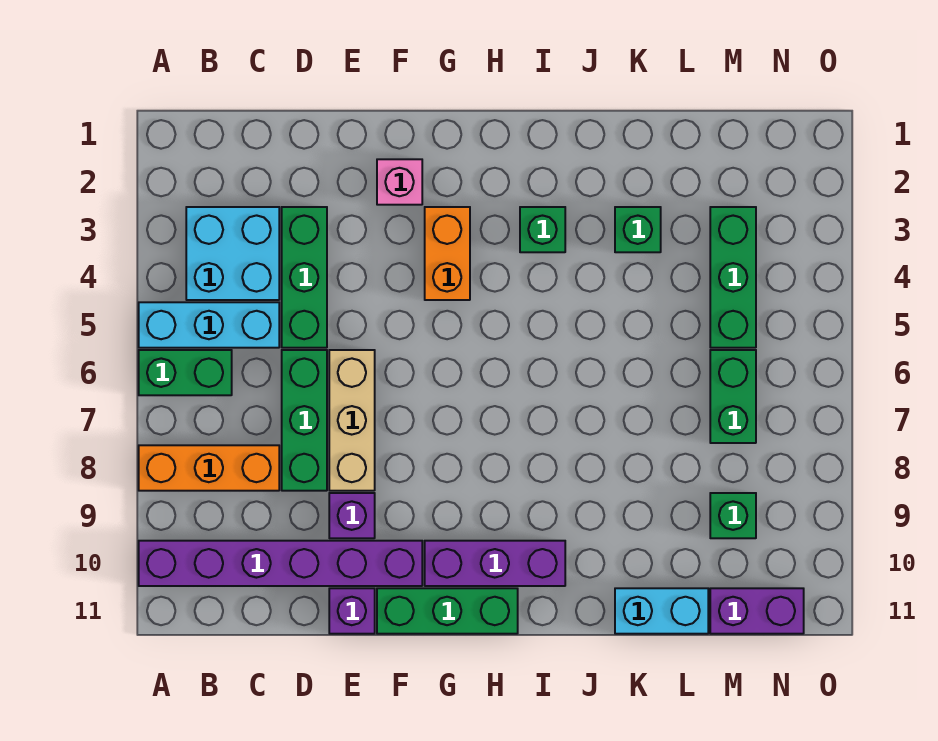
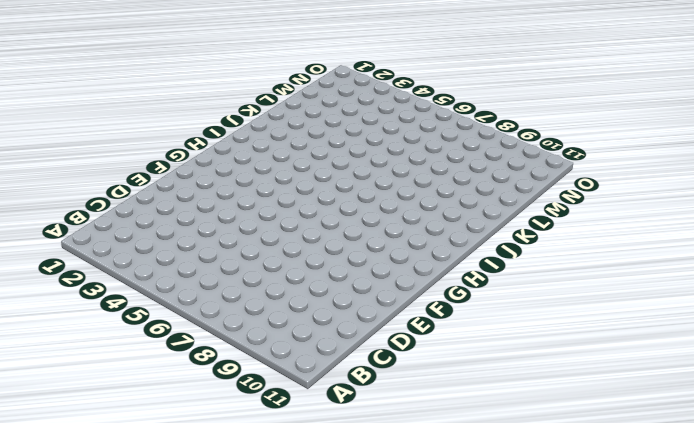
none -> cyan 1x3 brick [139,302,279,348]
none -> green 1x2 brick [139,350,232,395]
none -> orange 1x3 brick [139,445,279,491]

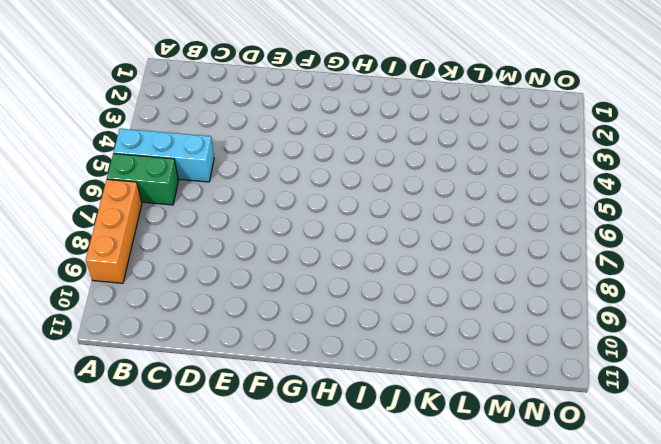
orange 1x3 brick [86,179,142,283] -> orange 1x3 brick turned to [139,445,279,491]
none -> purple 1x6 brick [139,541,422,586]
none -> cyan 2x2 brick [186,207,279,300]
none -> green 1x3 brick [282,207,327,348]

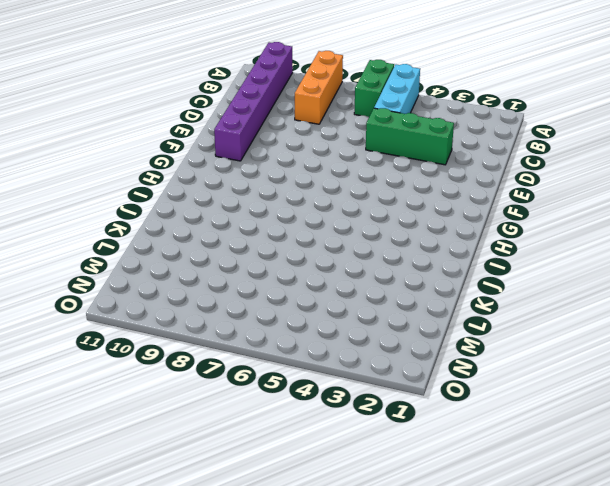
none -> cyan 2x2 brick [186,207,279,300]
none -> green 1x3 brick [282,350,327,491]
none -> tan 1x3 brick [329,350,375,491]

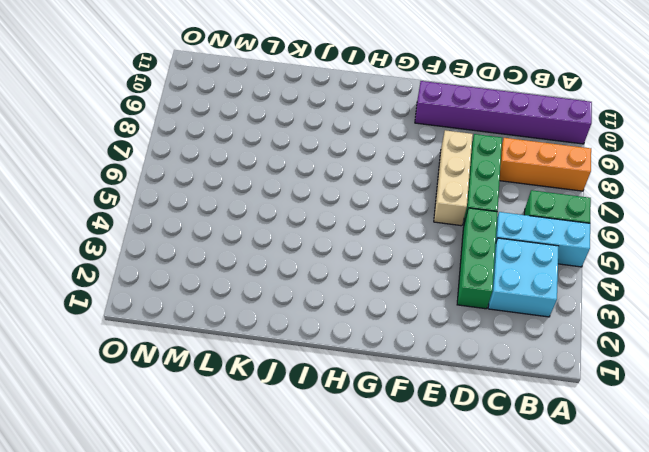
none -> purple 1x1 brick [329,493,375,538]
none -> purple 1x1 brick [329,588,375,634]
none -> pink 1x1 brick [377,159,422,205]

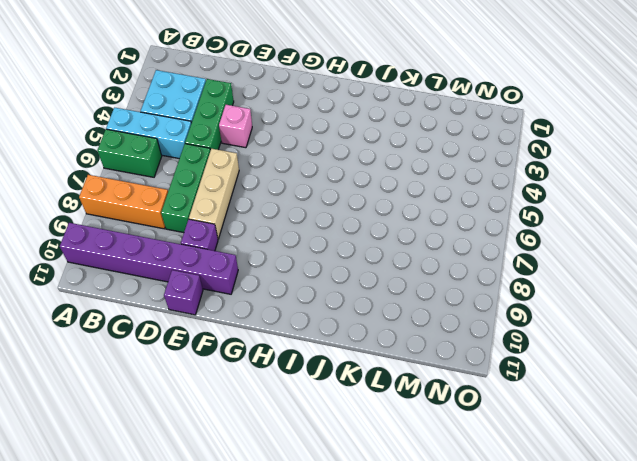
pink 1x1 brick [219,105,252,148] -> pink 1x1 brick moved to [377,159,422,205]
none -> green 1x3 brick [377,588,518,634]
none -> orange 1x2 brick [425,207,470,300]
none -> purple 1x3 brick [425,541,565,586]

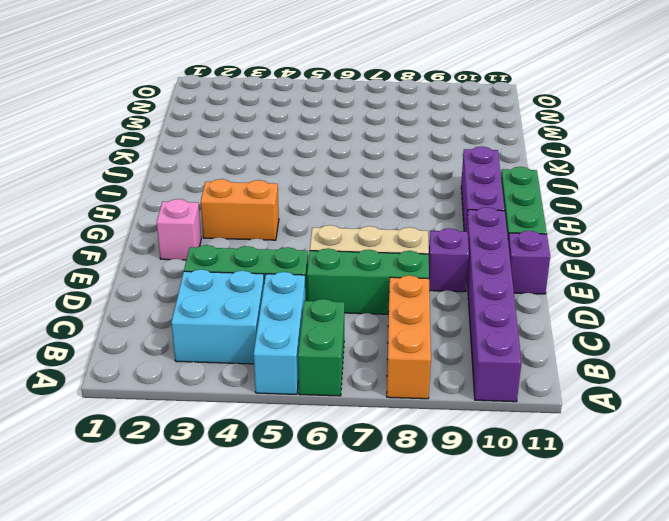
none -> green 1x1 brick [520,207,565,252]
none -> green 1x1 brick [615,207,661,252]
none -> cyan 1x2 brick [615,588,708,634]

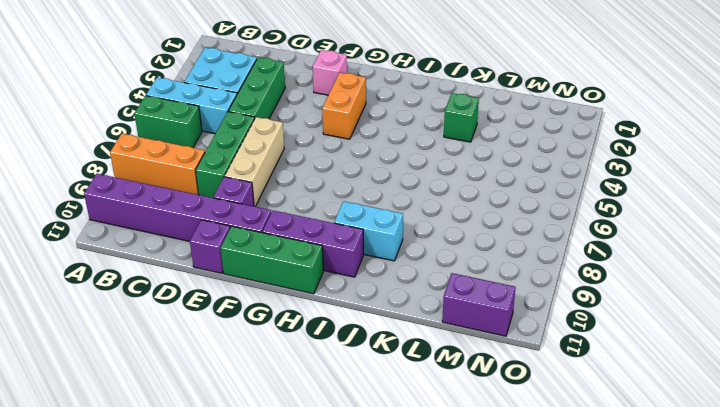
cyan 1x2 brick [334,201,403,261] -> cyan 1x2 brick moved to [615,588,708,634]
none -> green 1x1 brick [520,207,565,252]
none -> green 1x3 brick [710,207,756,348]
none -> green 1x2 brick [710,350,756,443]

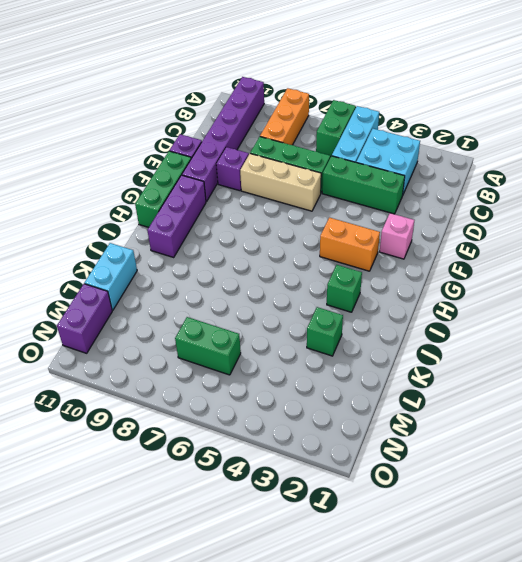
none -> green 1x3 brick [710,207,756,348]
none -> green 1x1 brick [710,493,756,538]

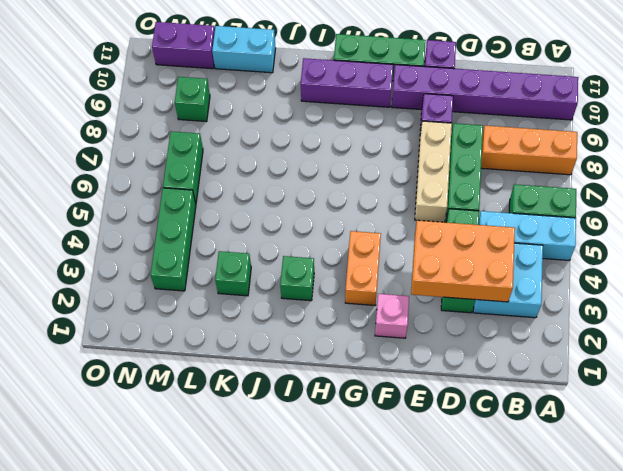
orange 2x3 brick [411,220,515,302] -> none

